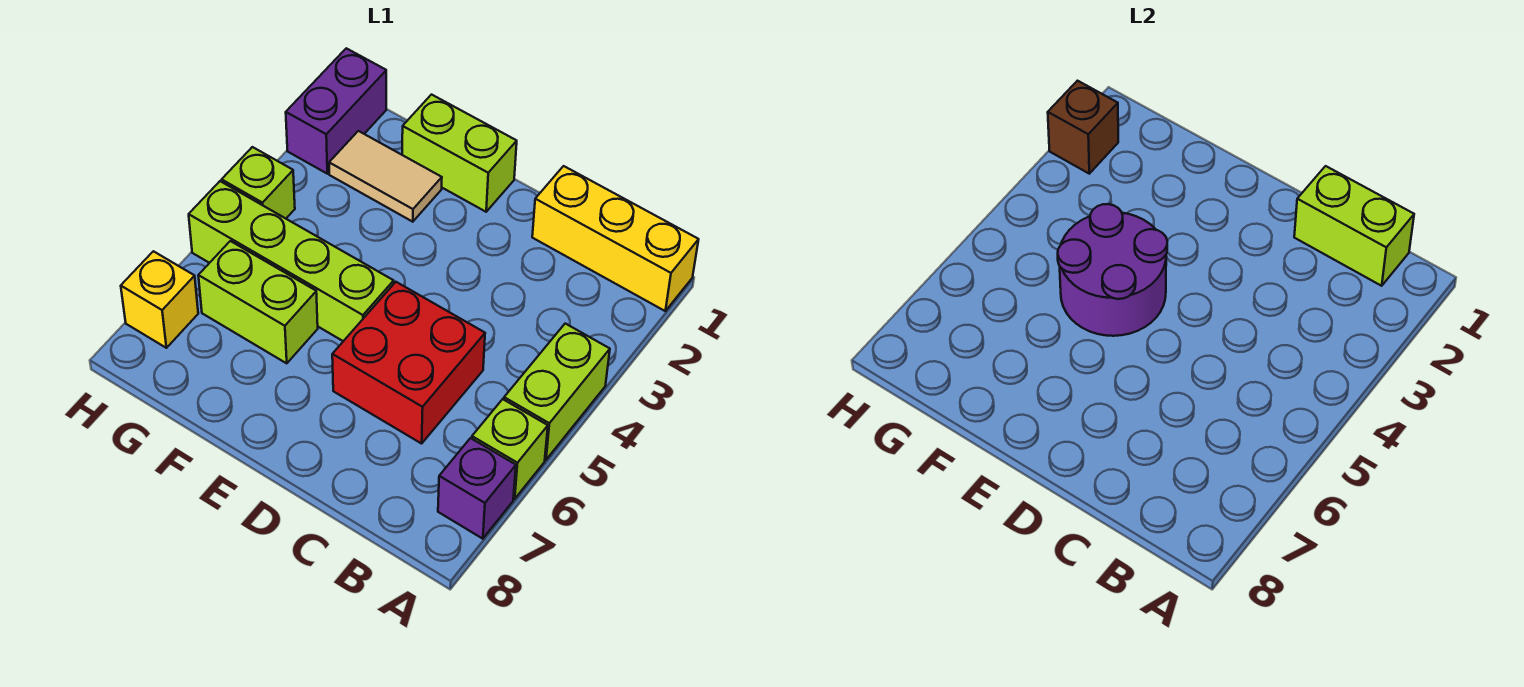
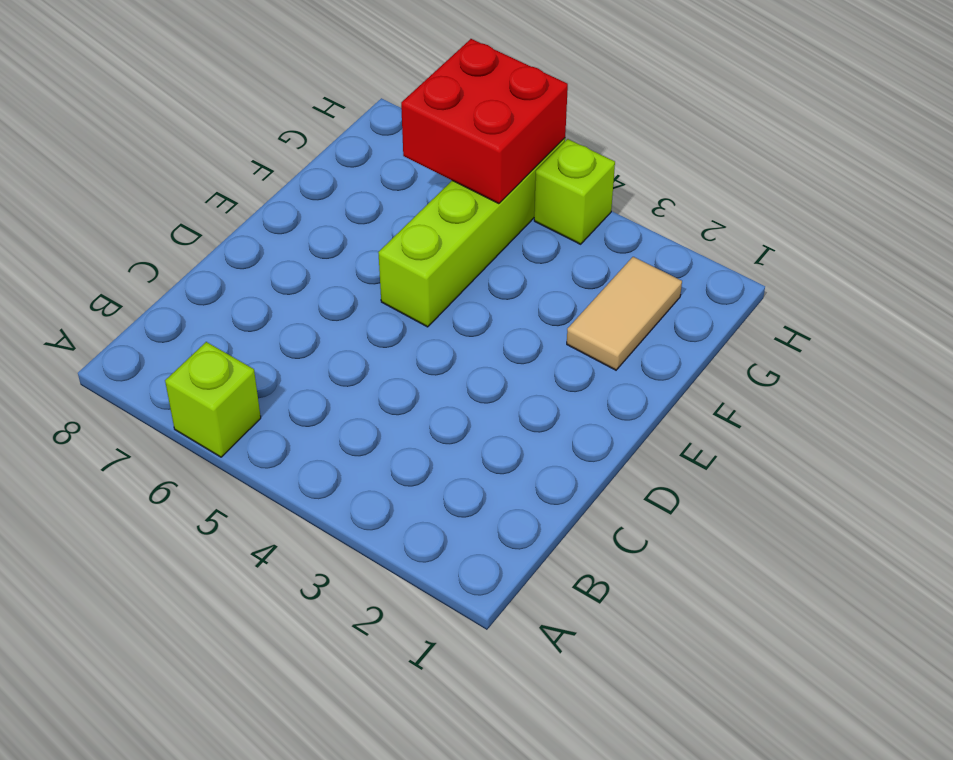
red 2x2 brick [401,39,568,204] -> red 2x2 brick moved to [332,282,485,444]
none -> yellow 1x3 brick [532,166,699,311]
none -> lime 1x2 brick [504,324,610,460]
none -> purple 1x1 brick [438,438,516,539]

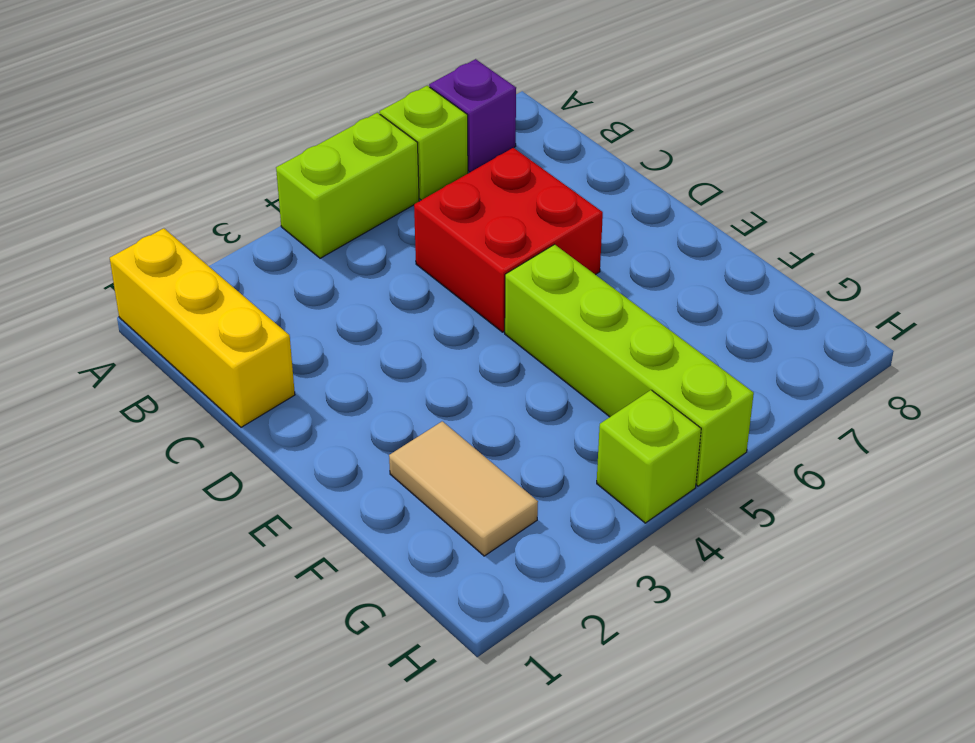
none -> lime 1x2 brick [402,95,517,212]
none -> lime 1x2 brick [198,241,318,363]
none -> purple 1x2 brick [286,48,386,174]

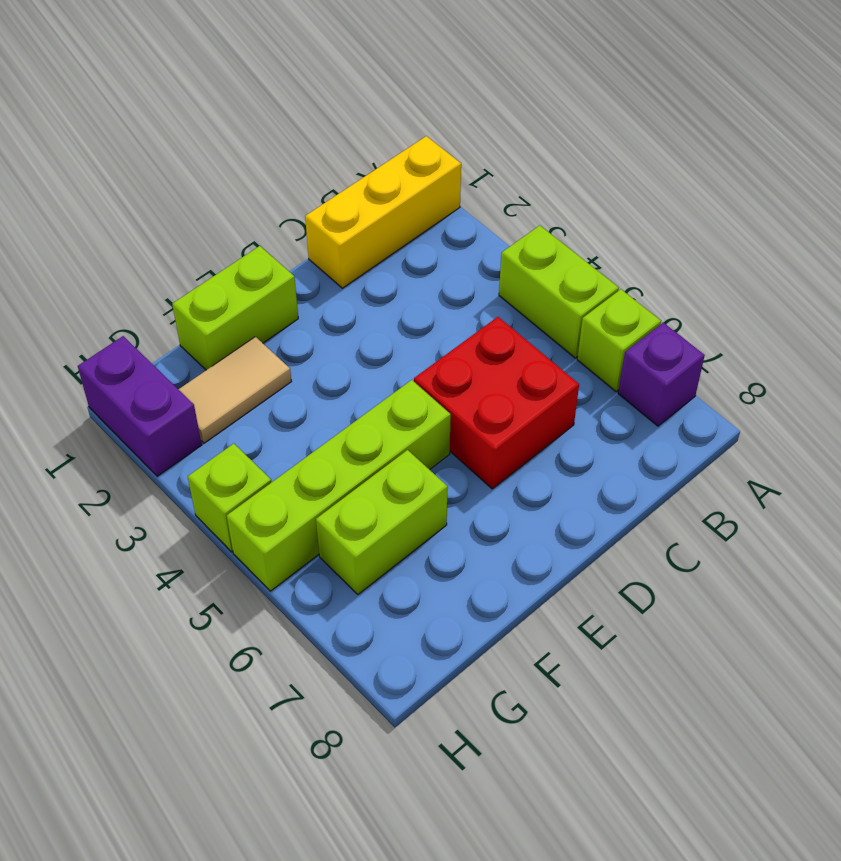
none -> yellow 1x1 brick [121,251,198,348]
none -> lime 1x2 brick [1294,166,1414,286]
none -> purple 2x2 round brick [1058,204,1167,336]

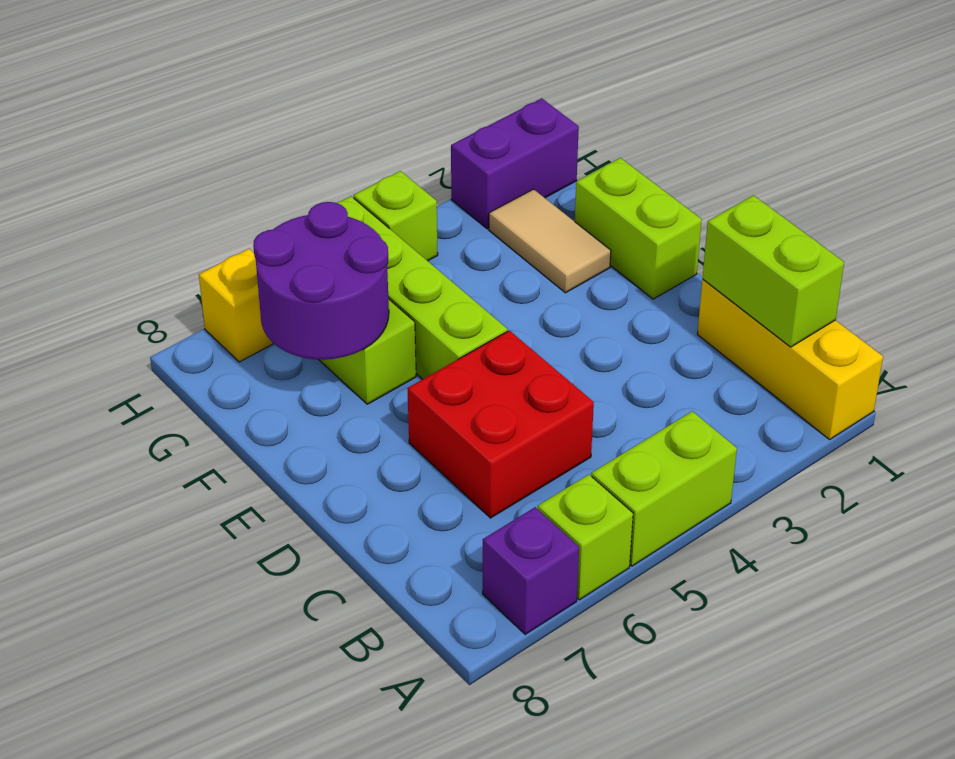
purple 2x2 round brick [253,202,389,360] -> purple 2x2 round brick moved to [1058,204,1167,336]
none -> brown 1x1 brick [1048,81,1118,174]

